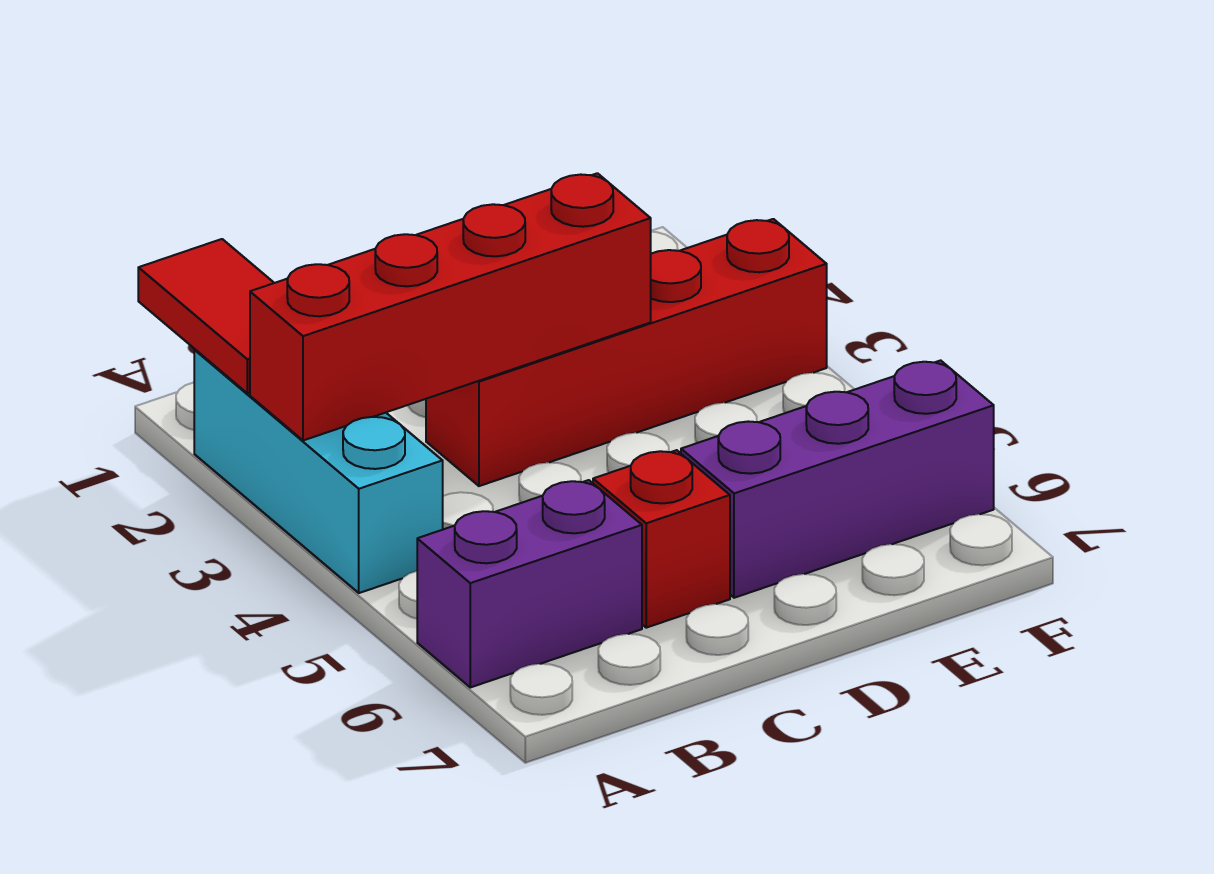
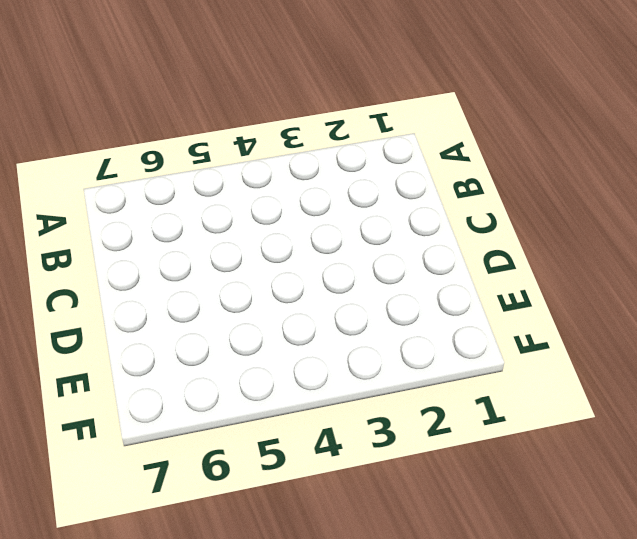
none -> cyan 1x3 brick [194,350,443,593]
none -> purple 1x2 brick [417,480,642,687]

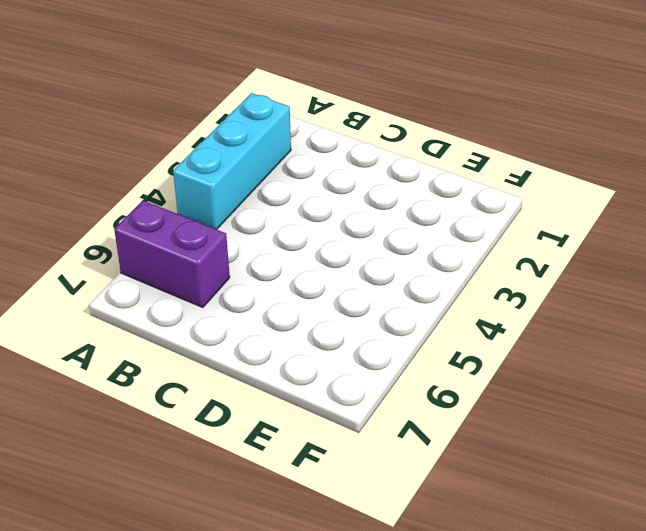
none -> red 1x4 brick [426,219,827,486]
none -> red 1x1 brick [593,450,730,628]

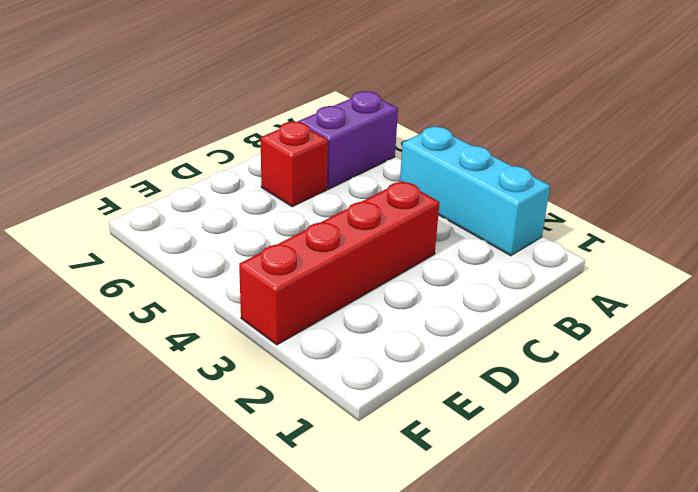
none -> purple 1x3 brick [681,360,994,598]
none -> red 1x2 tile [138,239,274,393]

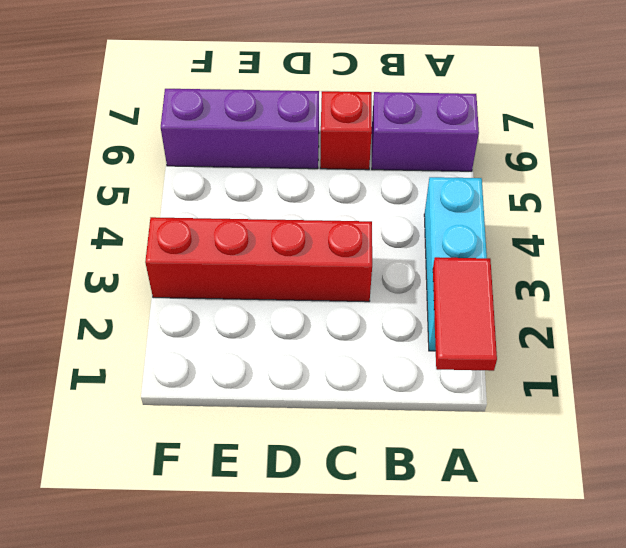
none -> red 1x4 brick [250,173,651,441]

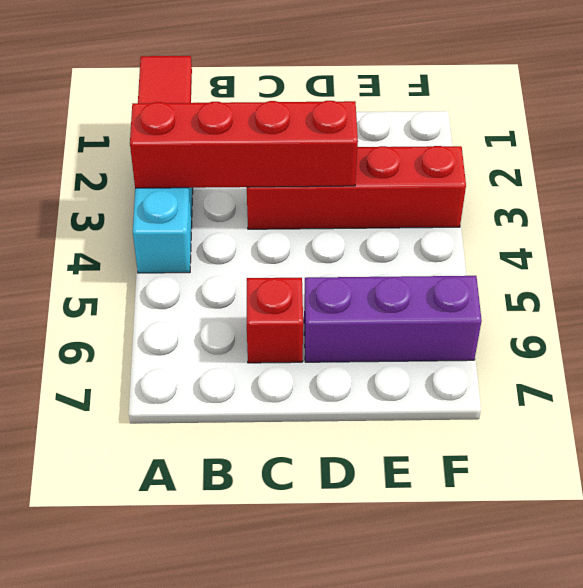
none -> purple 1x2 brick [417,480,642,687]

